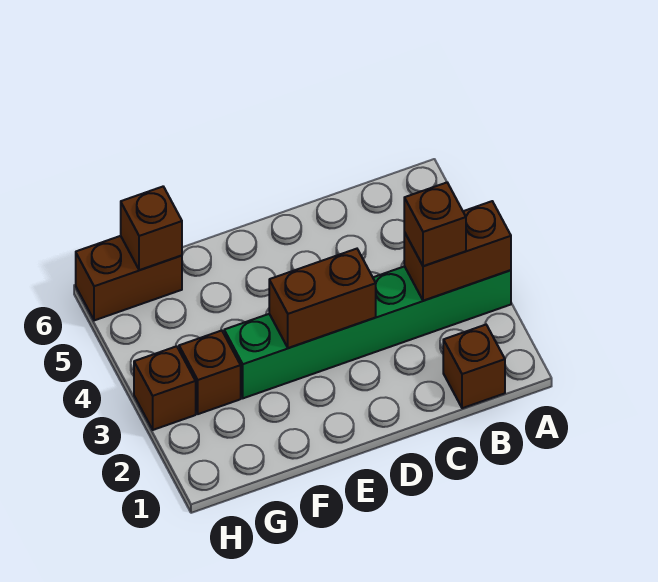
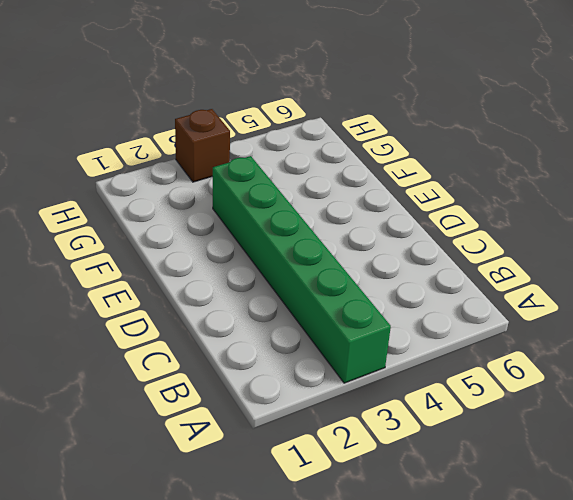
none -> brown 1x1 brick [443,325,505,408]
none -> brown 1x1 brick [179,331,241,414]

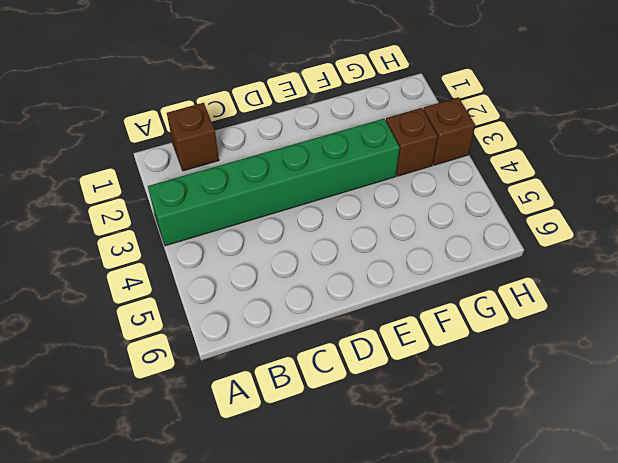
none -> brown 1x2 brick [76,236,182,320]
none -> brown 1x2 brick [404,201,511,301]

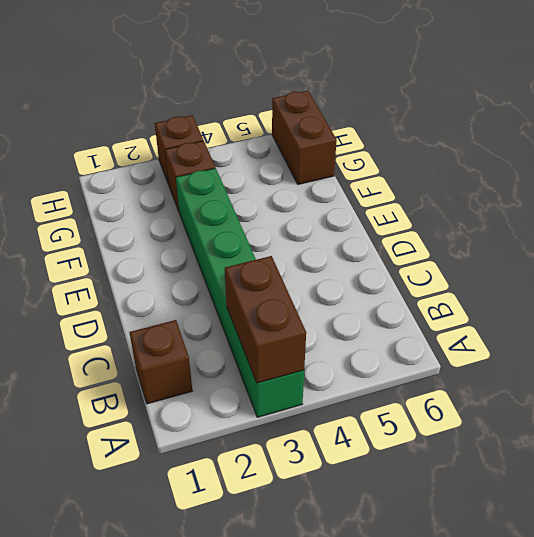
none -> brown 1x2 brick [269,249,376,348]
none -> brown 1x1 brick [121,187,182,270]

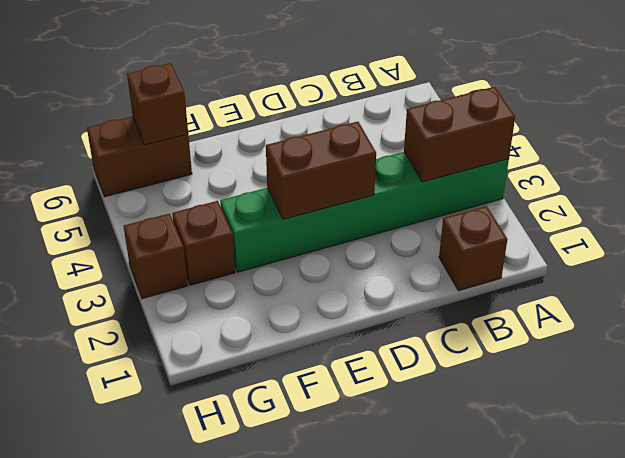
none -> brown 1x1 brick [404,183,466,266]

